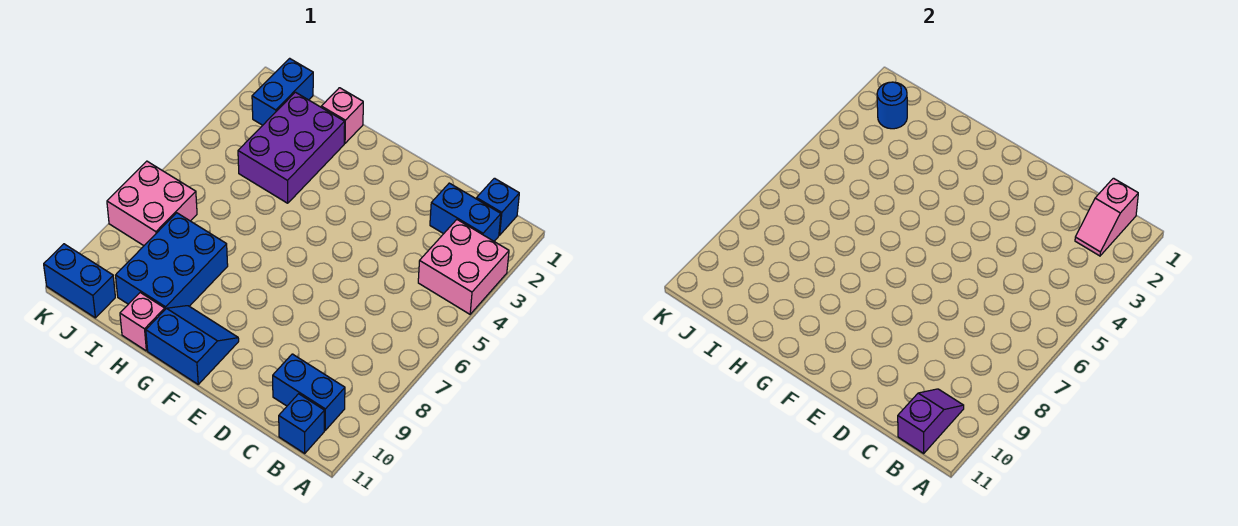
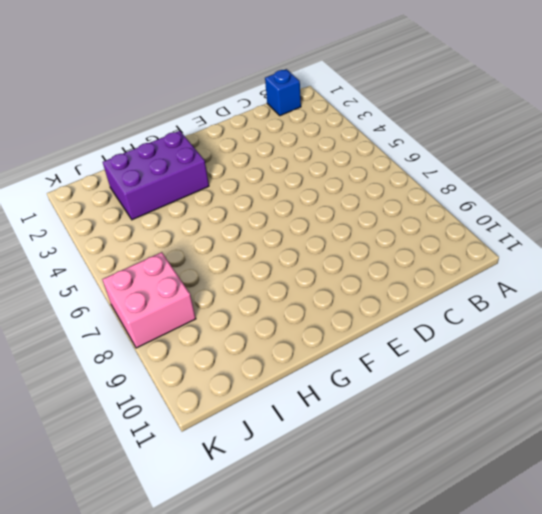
purple 2x3 brick [103,131,209,220] -> purple 2x3 brick turned to [238,92,345,203]
none -> pink 2x2 brick [418,220,509,314]
none -> blue 1x2 brick [430,183,501,241]
none -> blue 1x2 brick [273,354,345,430]

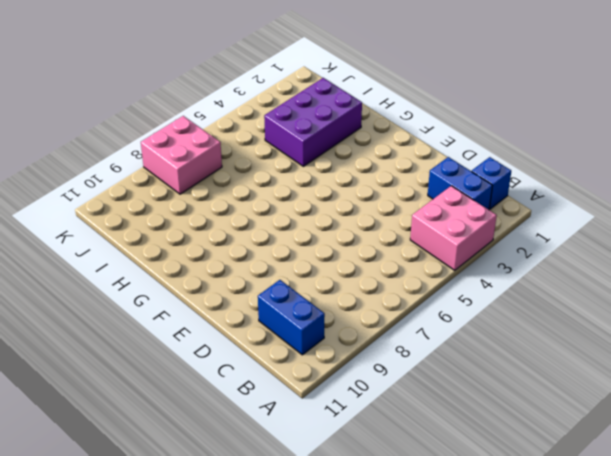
none -> blue 1x1 brick [279,394,324,453]
none -> blue 2x2 slope [146,306,239,384]
none -> pink 1x1 brick [321,88,363,143]

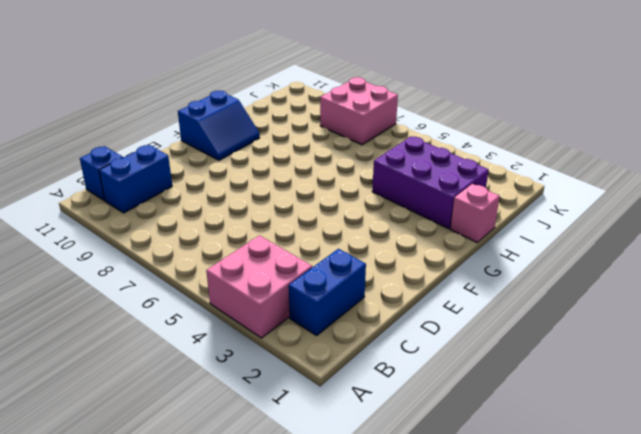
none -> blue 1x1 brick [476,178,519,235]
none -> blue 2x3 brick [116,213,228,309]
none -> pink 1x1 brick [120,293,165,351]

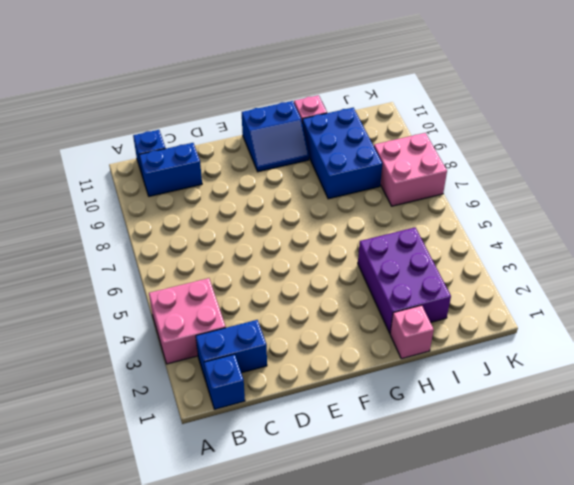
none -> blue 1x2 brick [252,58,313,125]
none -> blue 1x2 brick [44,244,115,318]
none -> pink 1x2 slope [1075,178,1138,256]

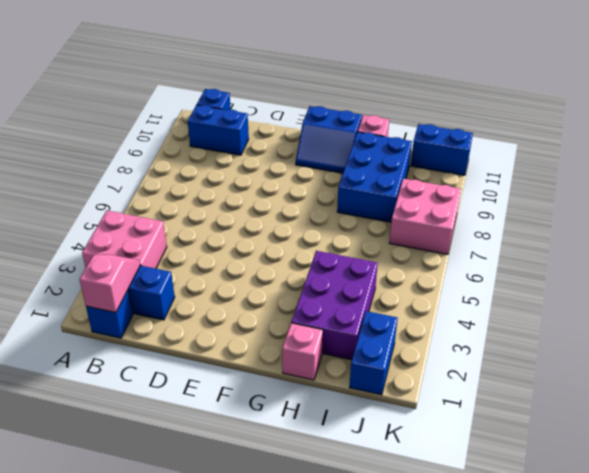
none -> purple 1x2 slope [898,389,964,453]
none -> blue 1x1 round brick [877,82,907,129]

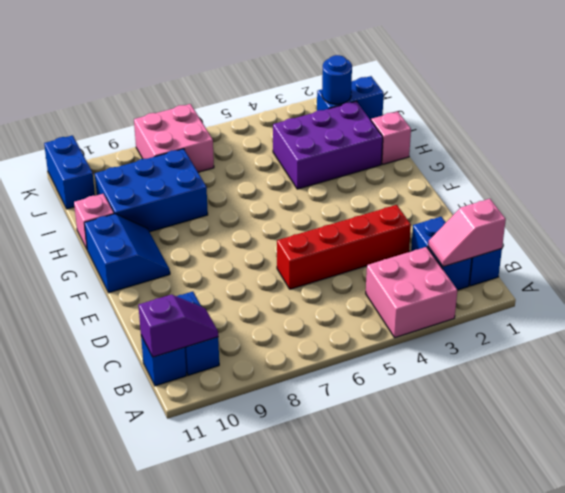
red 1x4 brick [277,205,411,289] -> none

